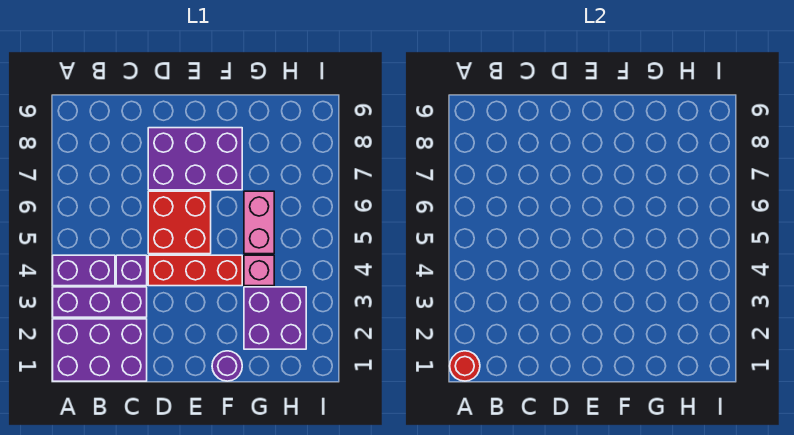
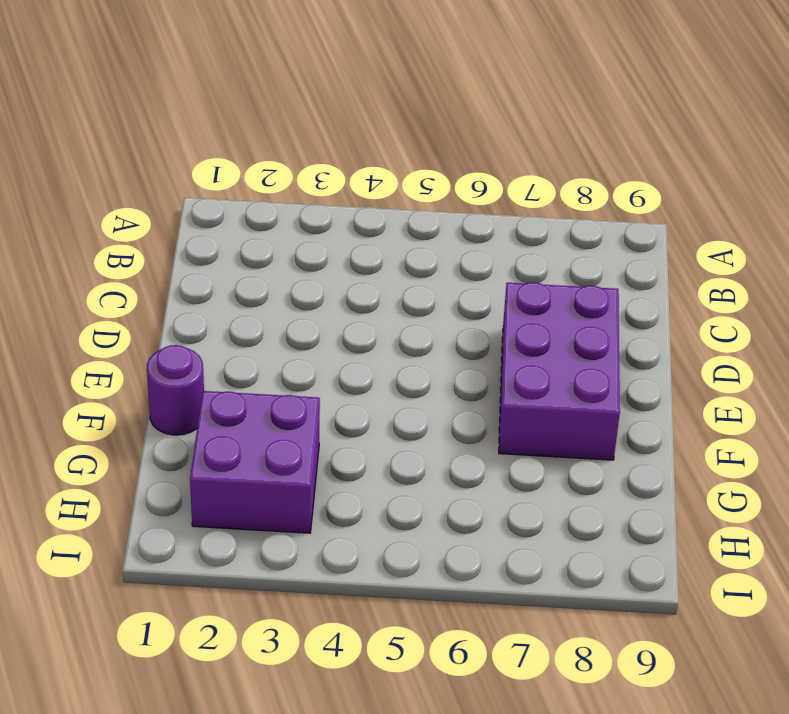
none -> purple 2x3 brick [53,319,147,381]
none -> purple 1x3 brick [53,287,147,317]
none -> purple 1x2 brick [53,255,115,286]

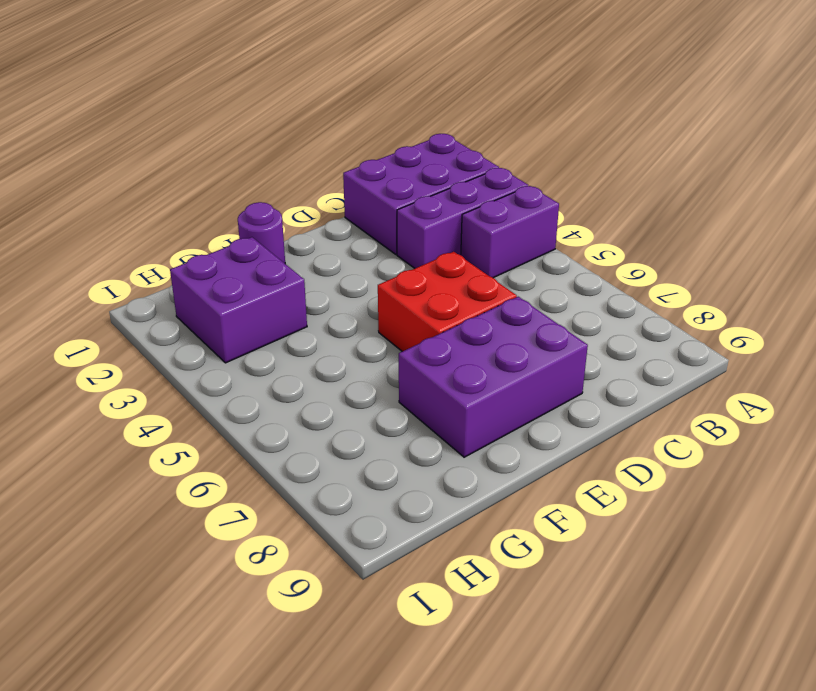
none -> purple 1x1 brick [116,255,147,286]
none -> red 1x3 brick [148,255,242,286]
none -> pink 1x1 brick [244,255,274,286]

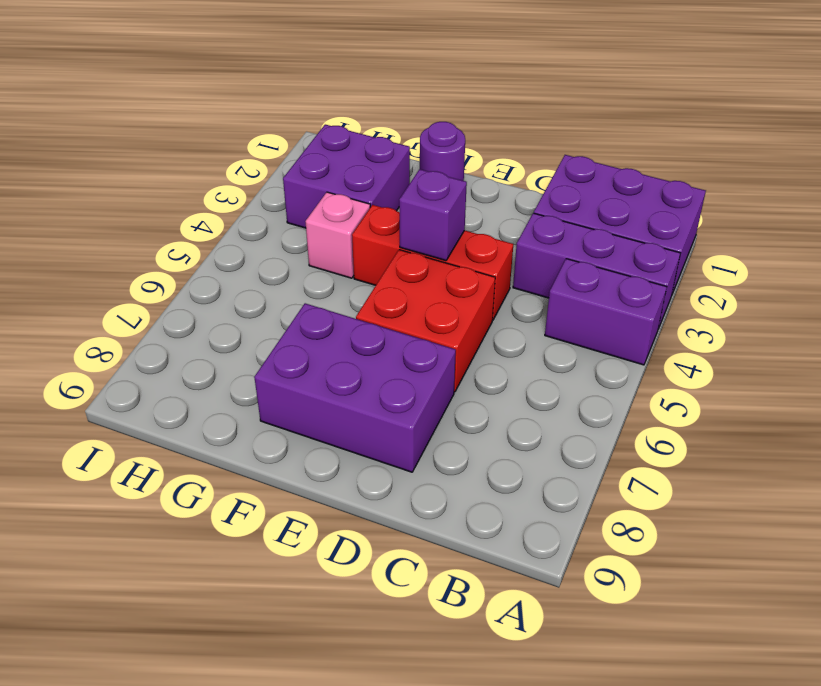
purple 1x1 brick [399,169,467,261] -> purple 1x1 brick moved to [116,255,147,286]
none -> pink 1x2 brick [244,191,274,254]
none -> red 1x1 round brick [450,351,480,381]

